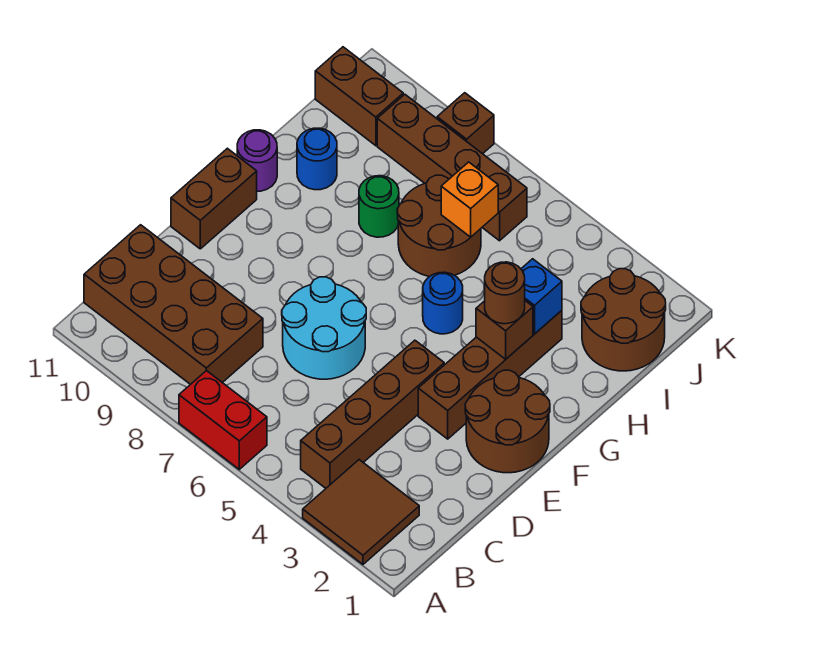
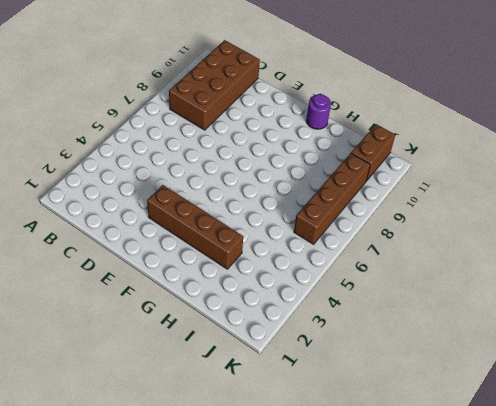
none -> brown 2x2 tile [303,460,419,564]
none -> red 1x2 brick [179,370,267,469]
none -> brown 1x4 brick [301,340,444,488]

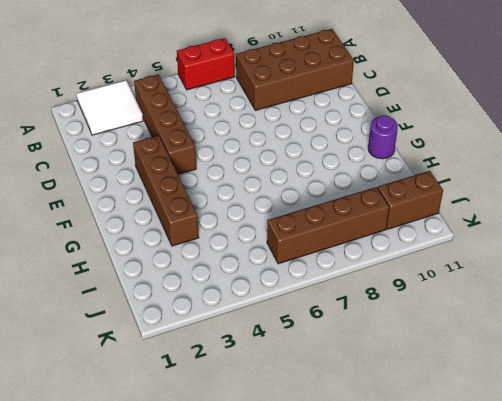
white 2x2 tile [76,80,143,135] -> brown 2x2 tile [303,460,419,564]
none -> cyan 2x2 round brick [282,277,366,379]
none -> brown 2x2 round brick [465,370,550,473]
none -> brown 1x2 brick [171,148,257,249]

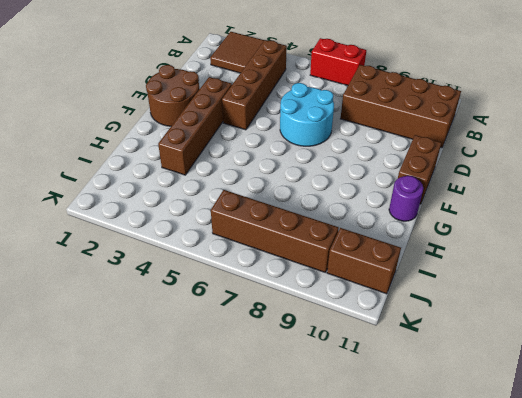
none -> blue 1x1 round brick [423,272,463,334]
none -> brown 2x2 round brick [397,175,481,277]
none -> green 1x1 round brick [359,176,399,237]

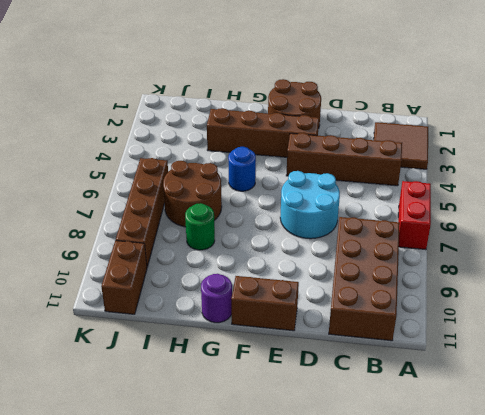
none -> blue 1x1 round brick [297,128,337,190]
none -> brown 2x2 round brick [581,269,666,371]
none -> brown 1x1 brick [437,93,494,154]

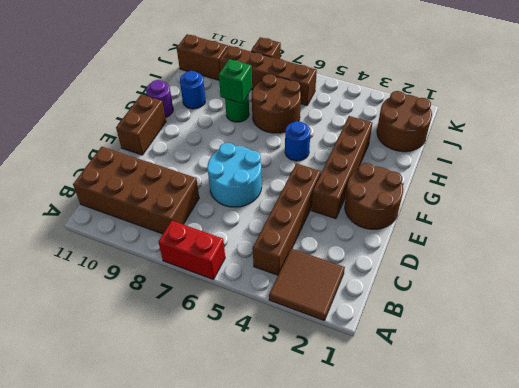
green 1x1 brick [219,59,252,103] -> none
none -> brown 1x1 brick [476,301,533,359]
none -> blue 1x1 brick [521,259,562,334]
none -> orange 1x1 brick [441,162,498,237]

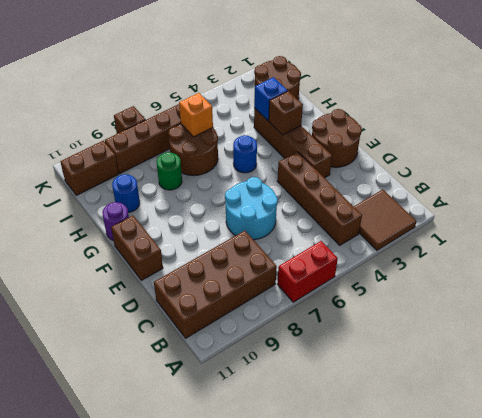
none -> brown 1x1 round brick [485,262,525,324]

